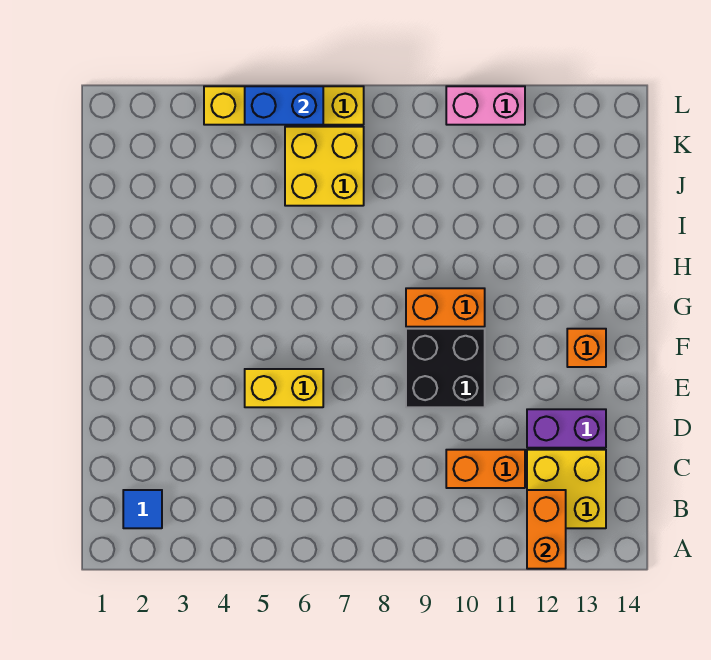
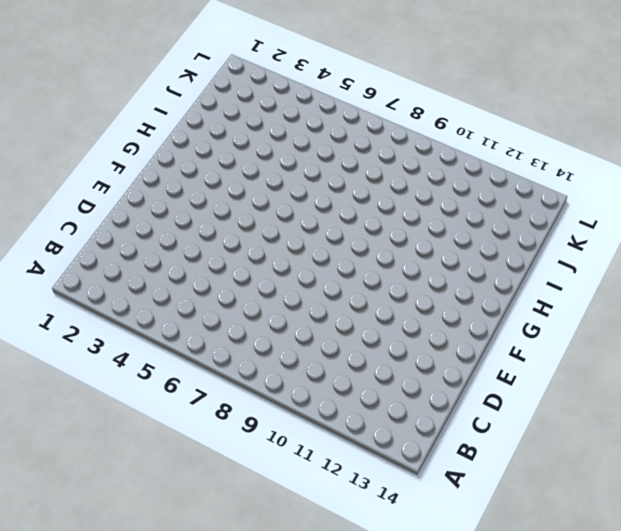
none -> blue 1x1 tile [123,490,162,528]
none -> yellow 2x2 brick [527,450,606,528]
none -> orange 1x2 brick [446,450,525,488]

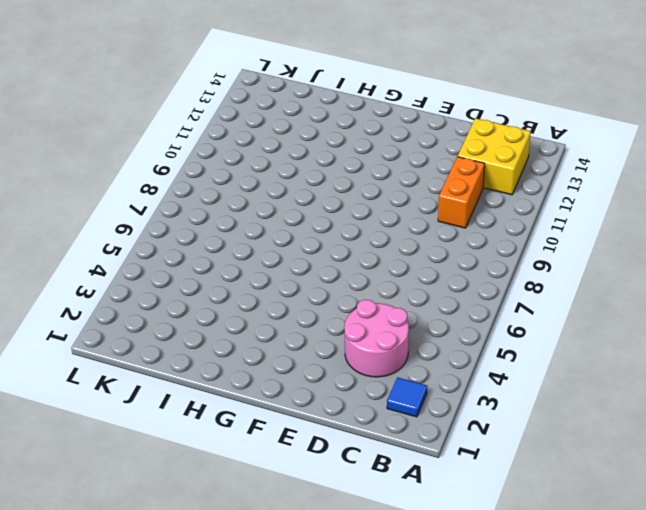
pink 2x2 round brick [344,300,409,377] -> none
none -> purple 1x2 brick [527,409,606,448]
none -> yellow 1x2 brick [245,369,323,407]
none -> black 2x2 brick [406,329,485,407]

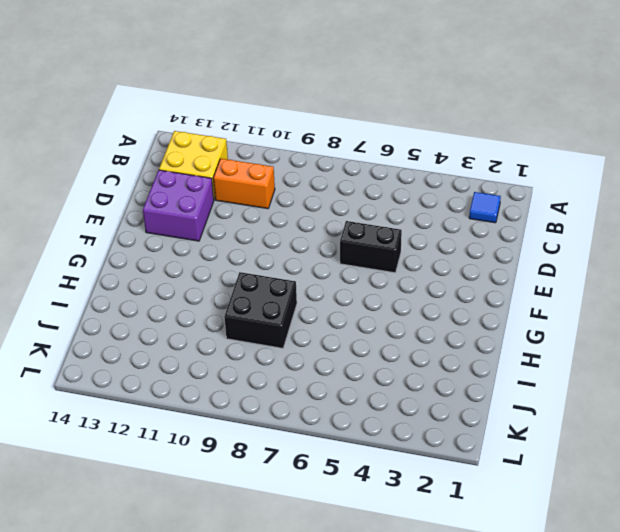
purple 2x2 brick [143,170,214,241] -> purple 1x2 brick [527,409,606,448]
black 1x2 brick [340,221,402,273] -> yellow 1x2 brick [245,369,323,407]
black 2x2 brick [224,272,297,348] -> black 2x2 brick moved to [406,329,485,407]
none -> orange 1x1 brick [567,329,606,367]
none -> orange 1x2 brick [406,288,485,327]
none -> yellow 2x2 brick [285,127,364,206]

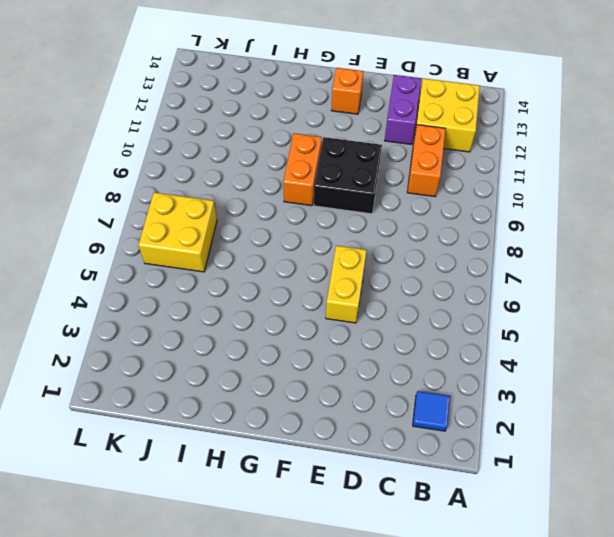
none -> yellow 1x4 brick [204,86,364,125]
none -> pink 1x2 brick [446,86,525,125]
none -> orange 1x2 brick [527,490,566,569]

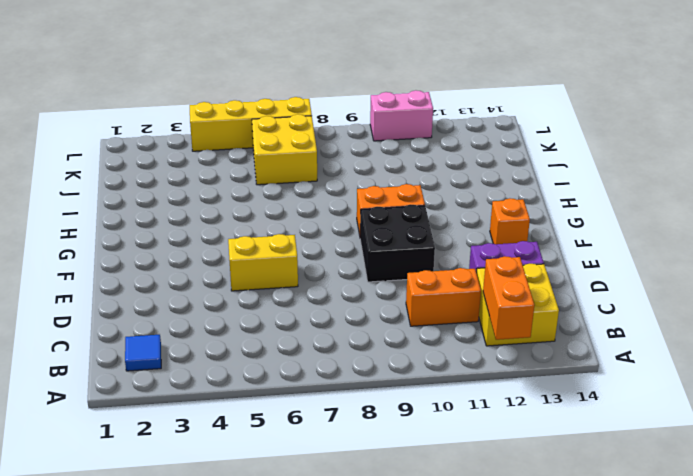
none -> blue 1x2 brick [245,86,323,125]

